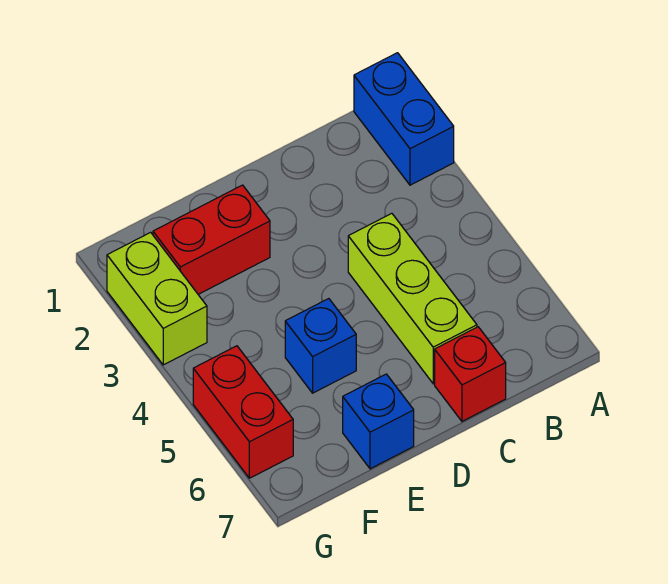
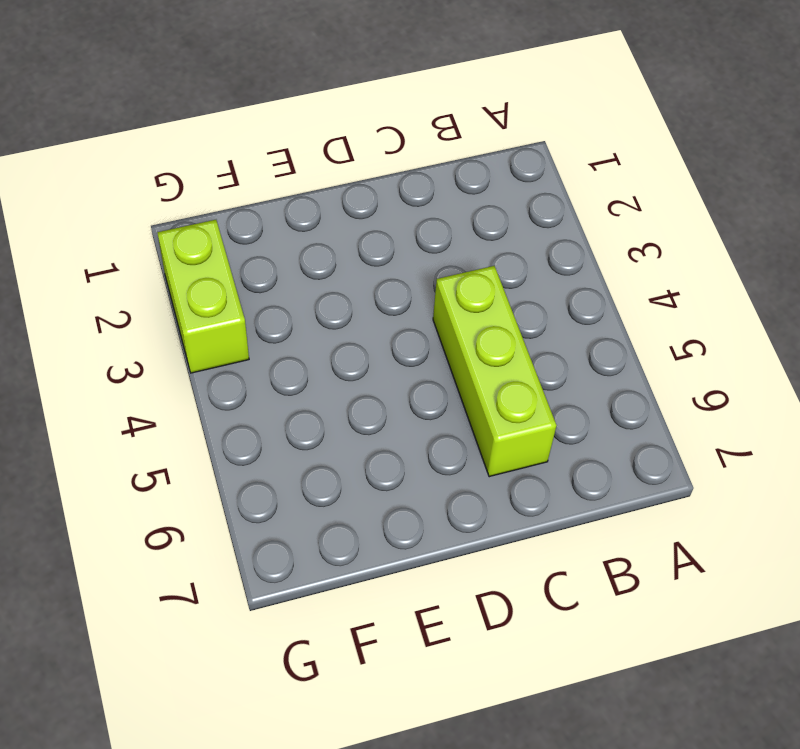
none -> blue 1x2 brick [354,53,454,185]
none -> red 1x1 brick [435,327,506,421]

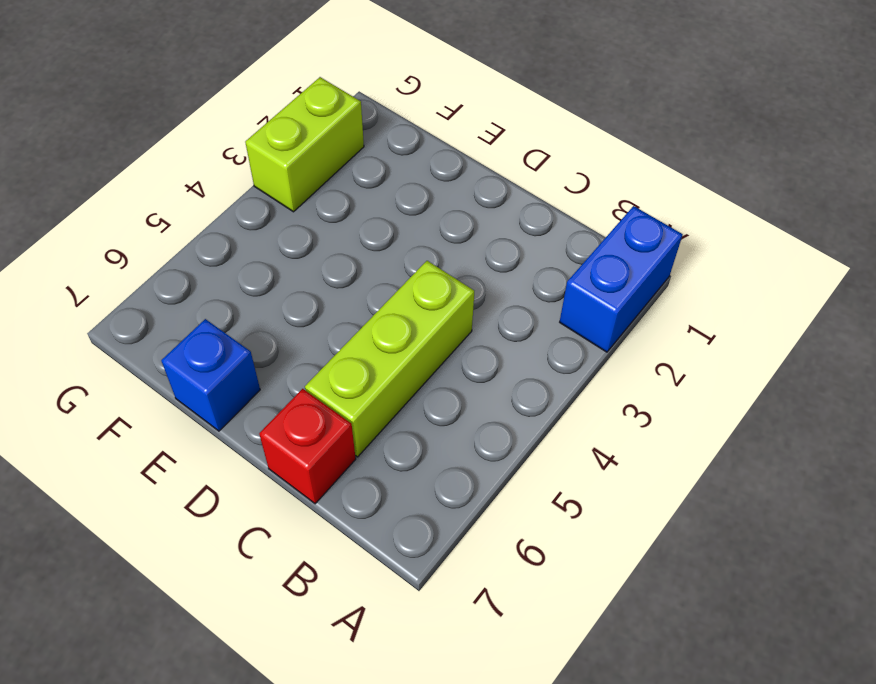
none -> red 1x2 brick [153,185,270,294]
none -> blue 1x1 brick [285,299,356,393]

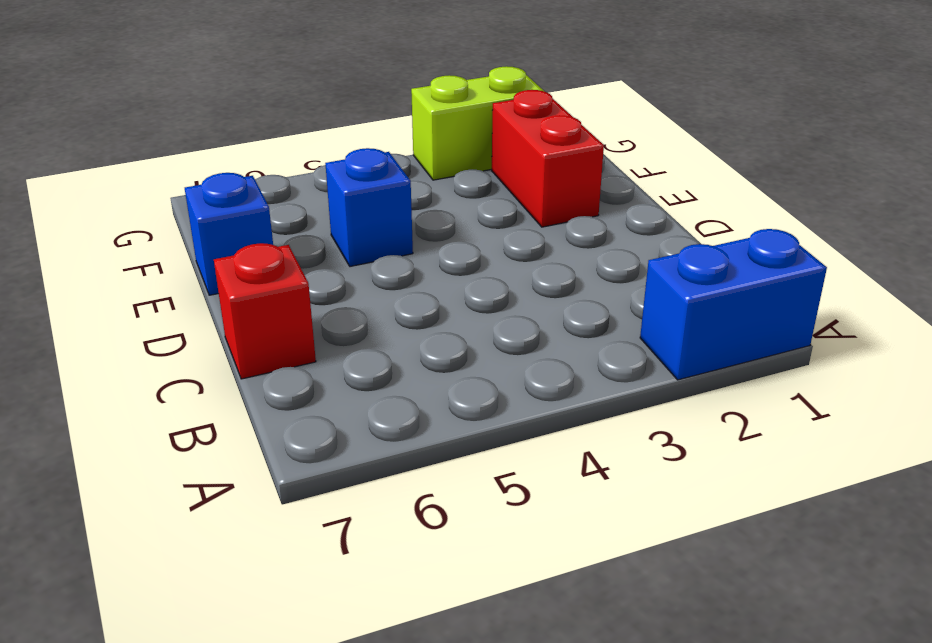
none -> lime 1x3 brick [348,213,477,384]
none -> red 1x2 brick [193,346,293,478]

